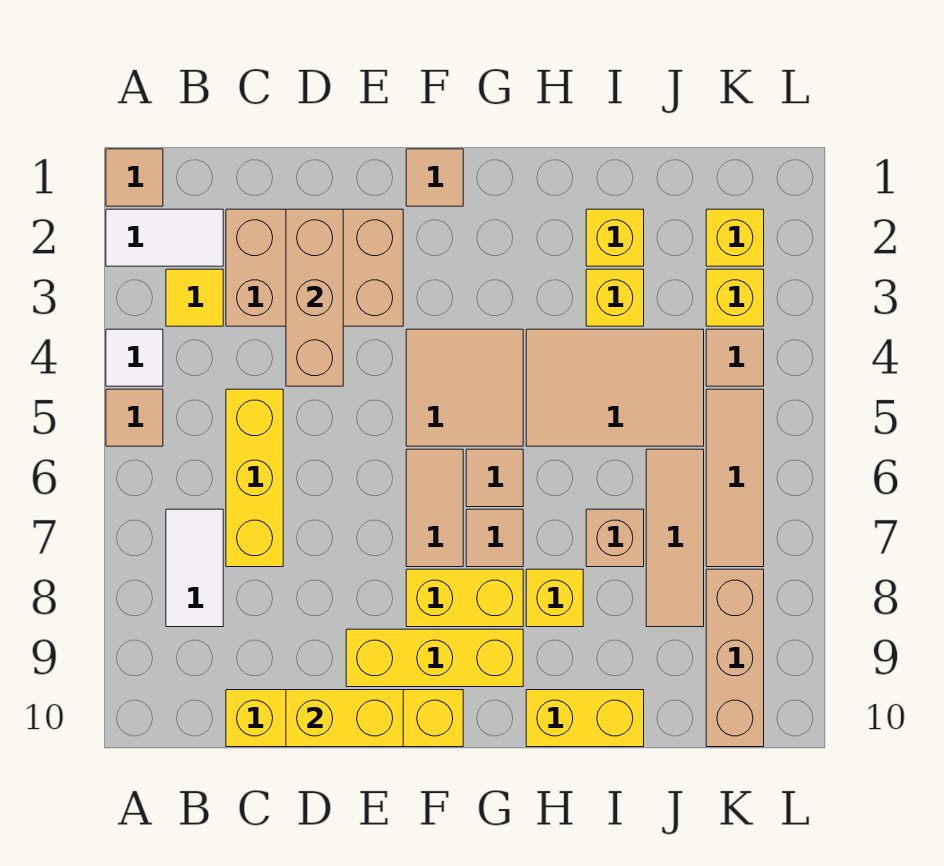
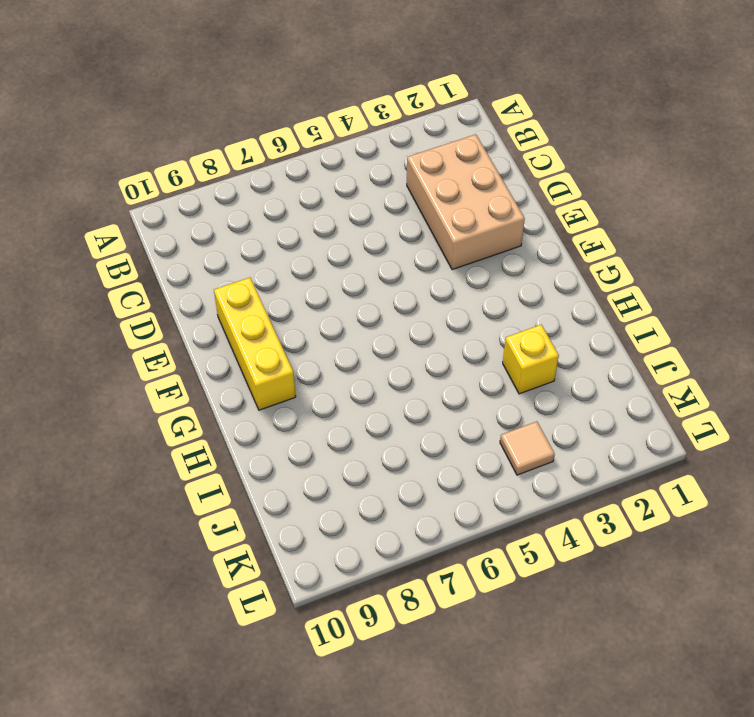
none -> tan 1x1 tile [106,149,163,206]
none -> white 1x2 tile [106,209,223,266]
none -> white 1x1 tile [106,329,163,386]
none -> tan 1x1 tile [106,389,163,446]

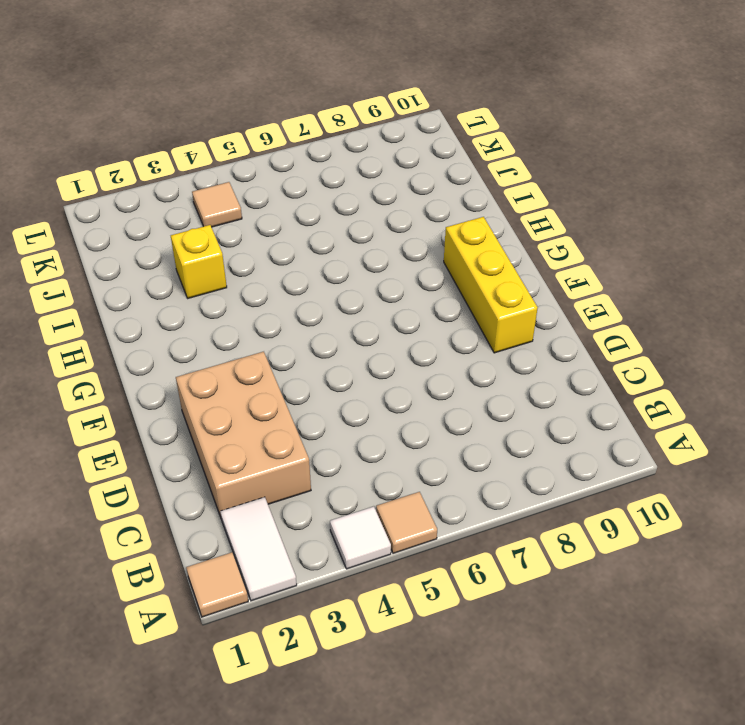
none -> yellow 1x1 tile [166,269,223,326]
none -> white 1x2 tile [166,509,223,627]
none -> yellow 1x3 brick [226,389,283,567]
none -> yellow 1x4 brick [226,690,463,747]

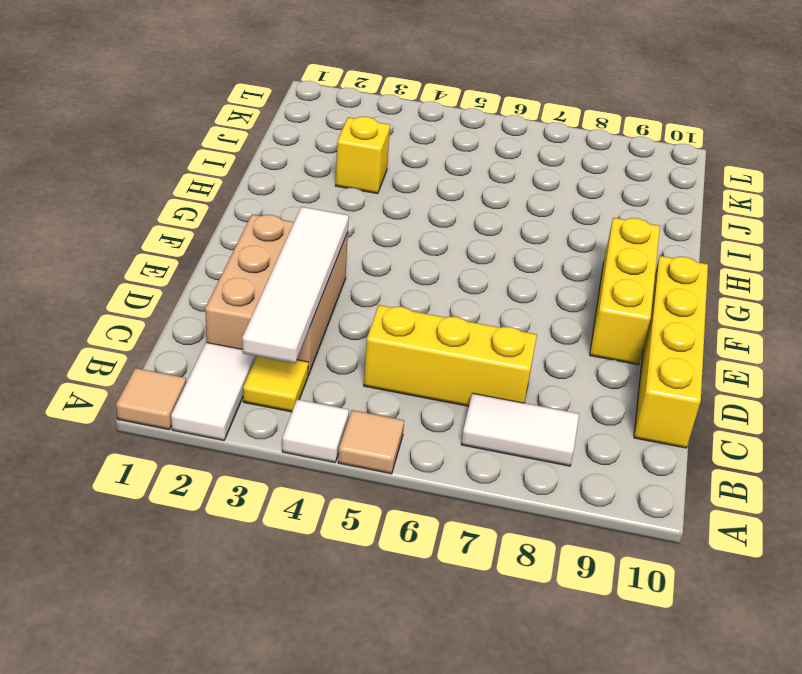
white 1x4 tile [242,207,349,363] -> tan 1x3 brick [286,209,343,386]
none -> tan 1x1 tile [406,149,463,206]
none -> tan 2x2 tile [406,329,523,446]
none -> tan 1x2 tile [406,449,463,567]
none -> yellow 1x2 brick [406,569,523,627]

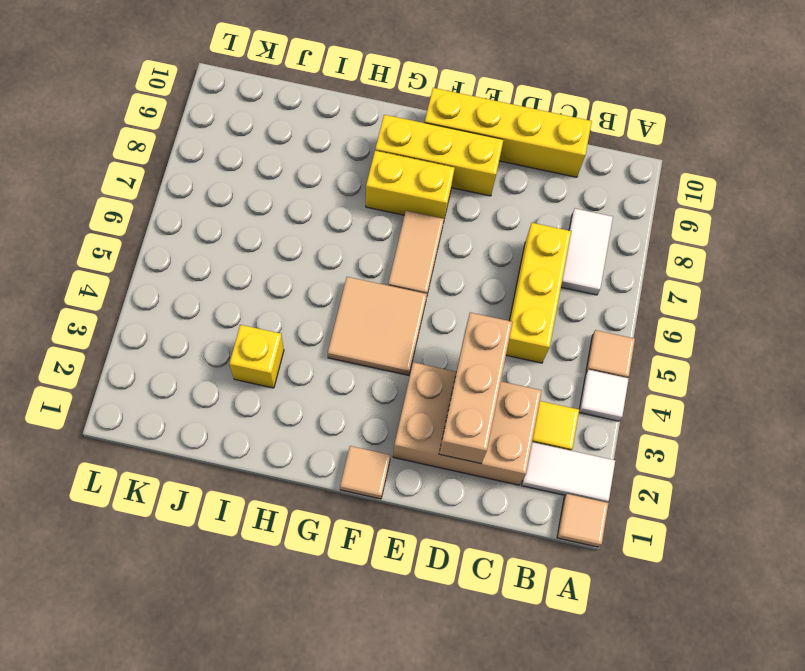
none -> tan 1x1 tile [466,449,523,507]
none -> tan 1x1 tile [466,509,523,567]
none -> tan 2x3 tile [526,329,704,446]
none -> yellow 1x1 brick [526,569,583,627]

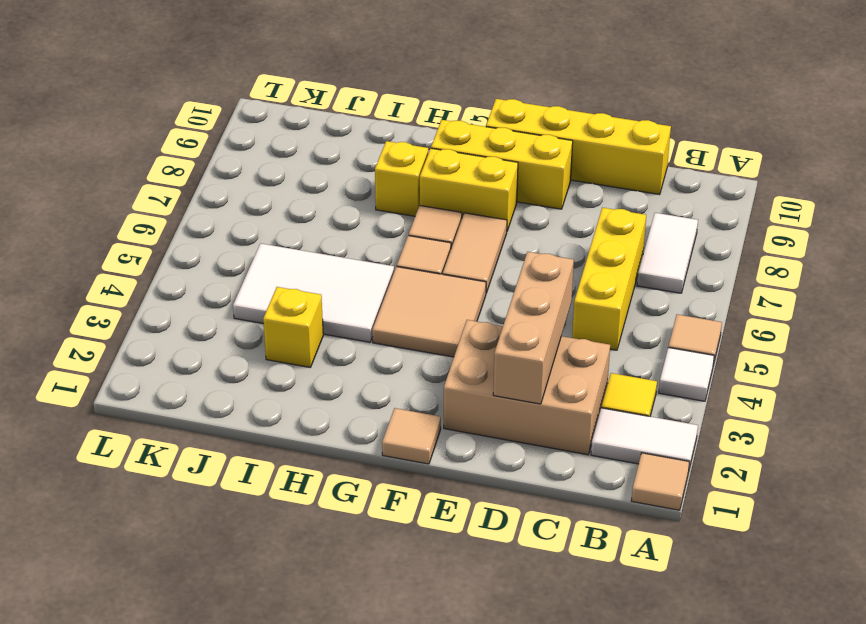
white 2x3 tile [233,243,394,342] -> tan 2x3 tile [526,329,704,446]
none -> yellow 1x2 brick [526,690,644,747]
none -> yellow 1x1 brick [586,209,644,266]
none -> tan 1x1 brick [586,509,644,567]
none -> tan 1x3 tile [646,449,704,627]

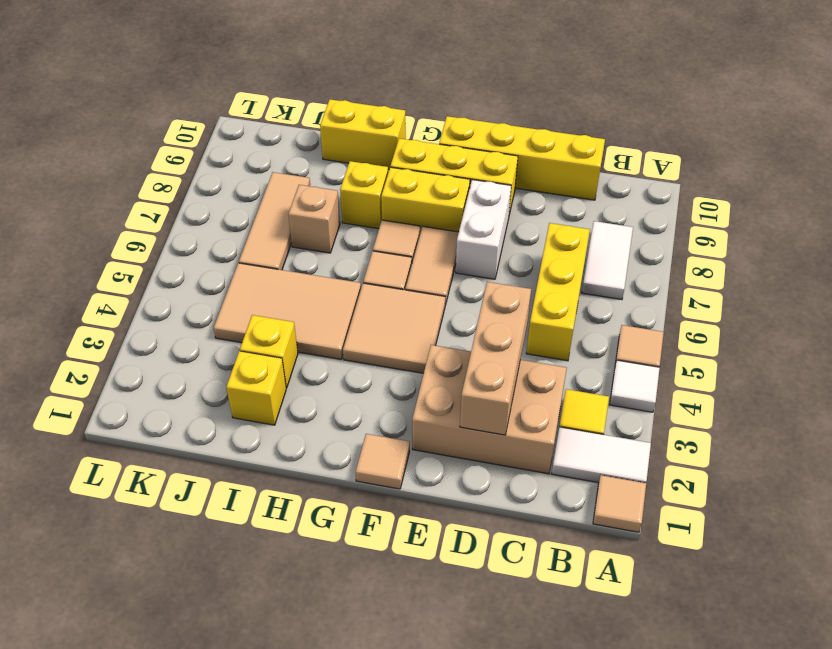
white 1x2 brick [456,180,511,279] -> none
none -> yellow 1x1 brick [706,209,764,266]
none -> yellow 1x1 brick [706,269,764,326]
none -> tan 1x1 tile [706,329,764,386]
none -> tan 1x3 tile [706,389,764,567]

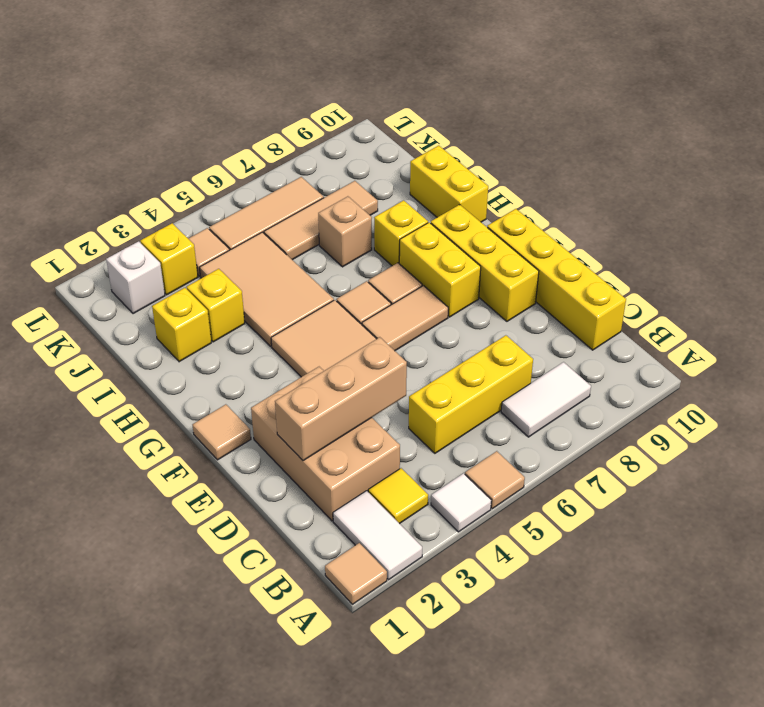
white 1x1 brick [106,241,165,314] -> yellow 1x1 brick [706,209,764,266]
none -> tan 1x3 brick [706,569,764,747]
none -> yellow 1x2 brick [286,690,403,747]

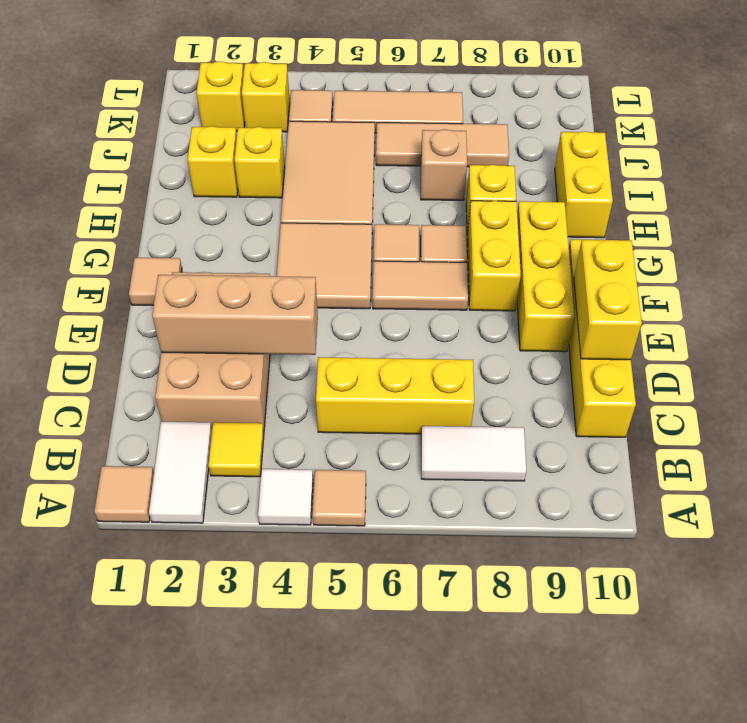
none -> tan 1x3 brick [706,569,764,747]

